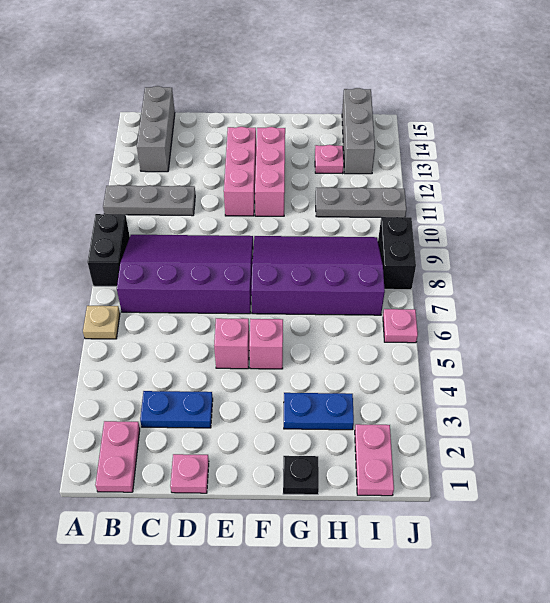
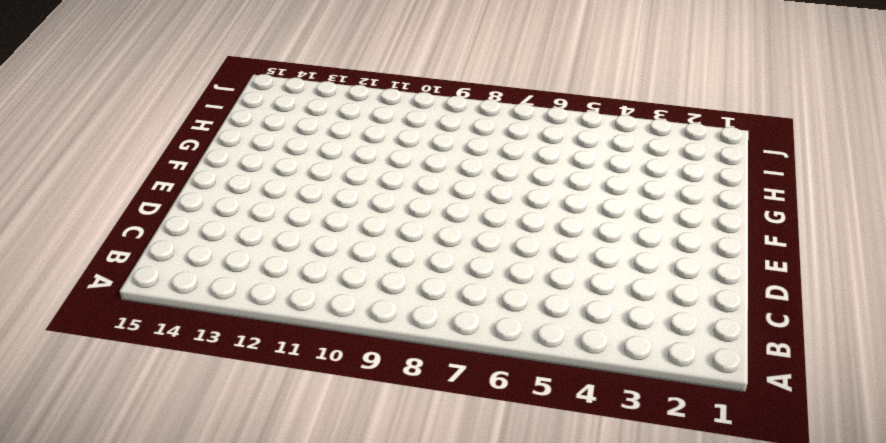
none -> tan 1x1 plate [83,306,120,339]
none -> black 1x2 brick [87,214,130,286]
none -> grey 1x3 plate [103,185,195,216]

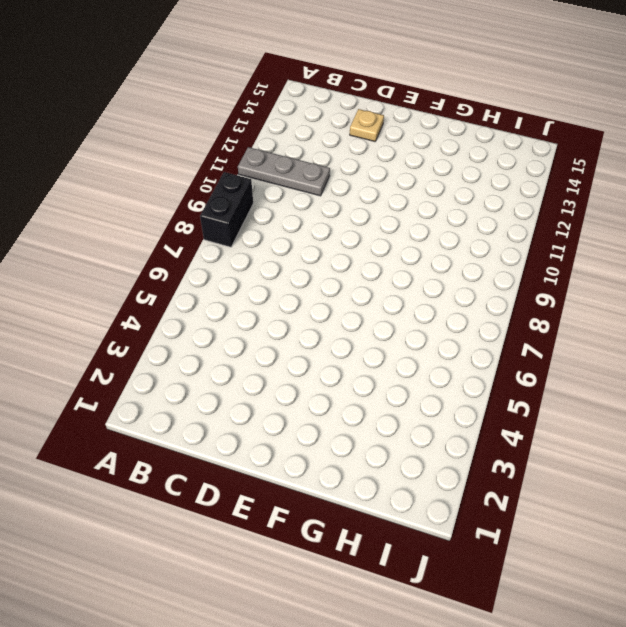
tan 1x1 plate [350,109,384,141] -> tan 1x1 plate moved to [83,306,120,339]
none -> pink 1x2 plate [95,421,140,492]
none -> purple 3x4 slope [117,235,253,314]
none -> grey 1x3 brick [137,86,175,172]

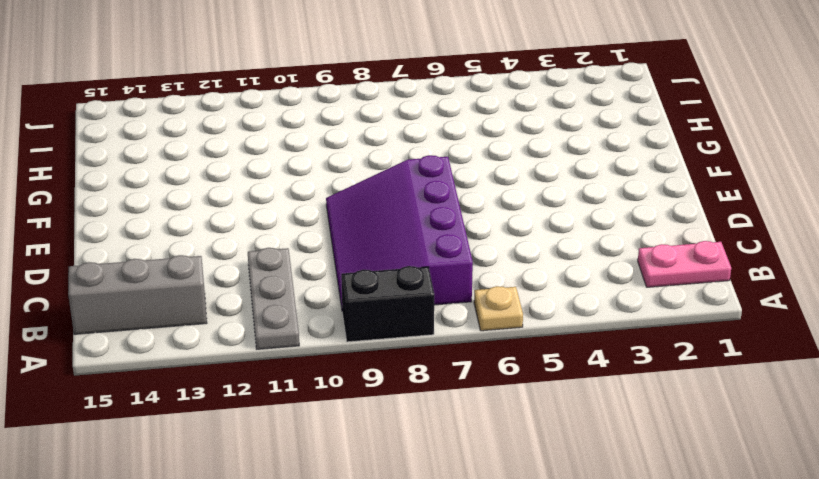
none -> blue 1x2 plate [140,391,213,428]
none -> pink 1x1 plate [170,454,209,493]
none -> pink 1x1 brick [214,318,249,369]

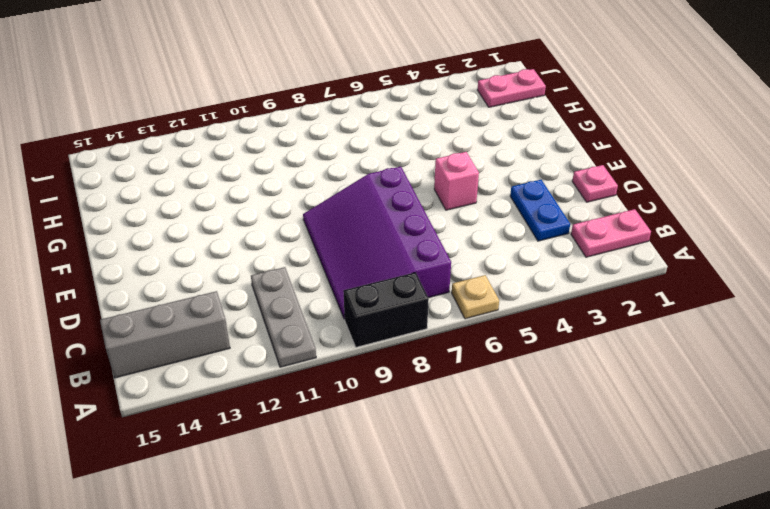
none -> pink 1x3 brick [224,127,256,216]
none -> pink 1x1 brick [249,319,283,369]
none -> purple 3x4 slope [251,236,385,315]

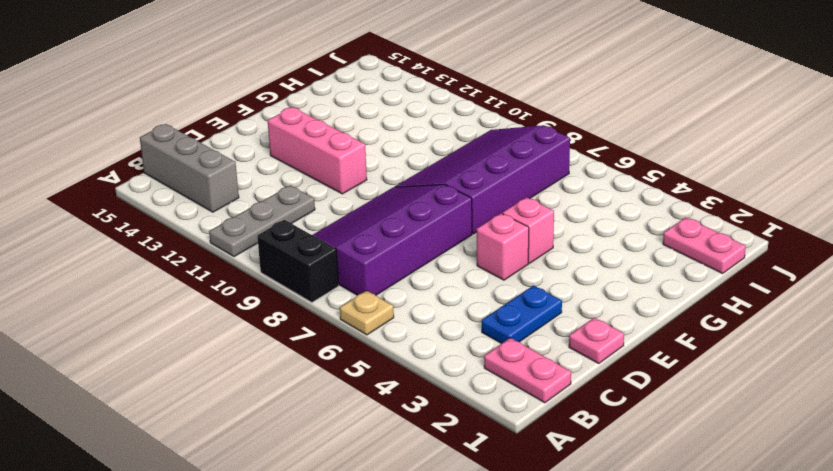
none -> pink 1x3 brick [255,127,285,216]
none -> black 1x1 plate [283,456,319,495]
none -> blue 1x2 plate [284,393,354,430]

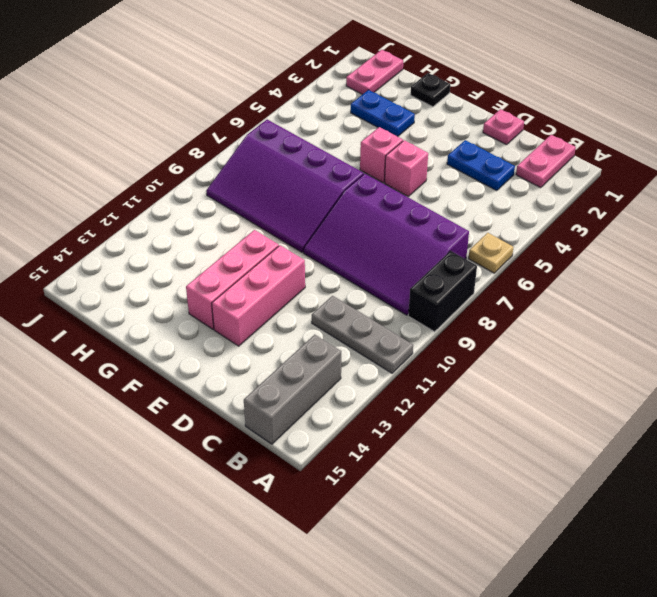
none -> grey 1x3 plate [316,187,406,217]
none -> pink 1x1 plate [315,145,344,174]
none -> grey 1x3 brick [342,88,375,174]

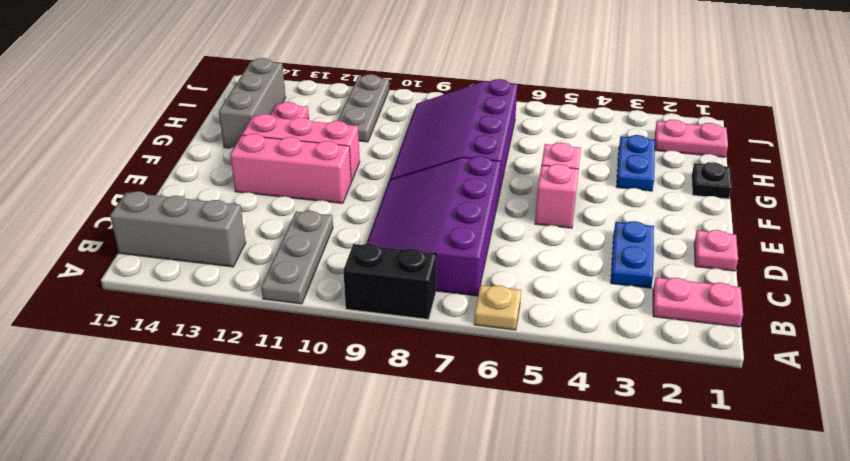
grey 1x3 brick [219,58,286,148] -> grey 1x3 brick turned to [342,88,375,174]
none -> pink 1x1 plate [383,309,418,343]
none -> black 1x2 brick [378,217,416,290]

